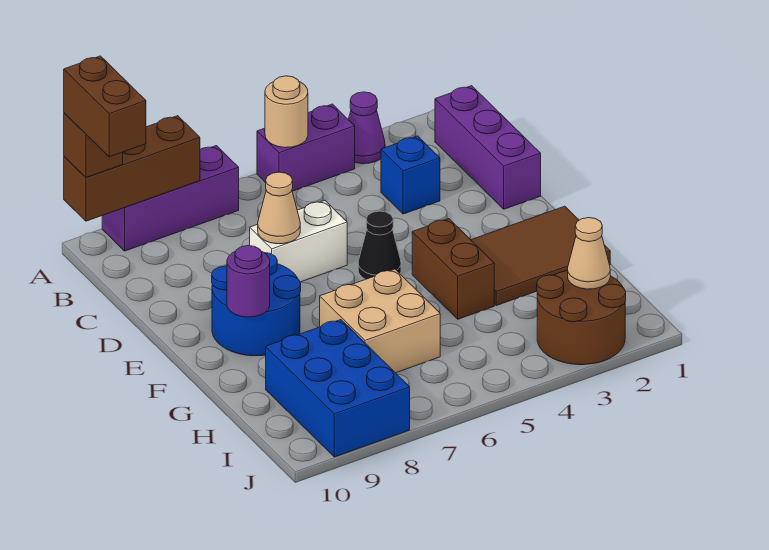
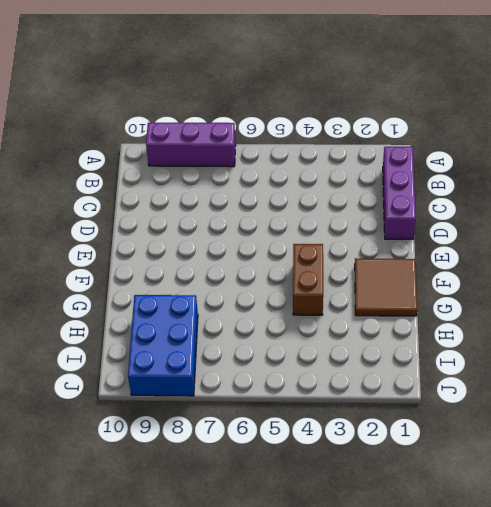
brown 2x2 tile [355,258,417,316] -> brown 2x3 tile [471,206,610,306]
none -> purple 1x1 cone [348,92,385,164]
none -> purple 1x2 brick [257,104,355,191]
none -> blue 1x1 brick [381,136,440,214]

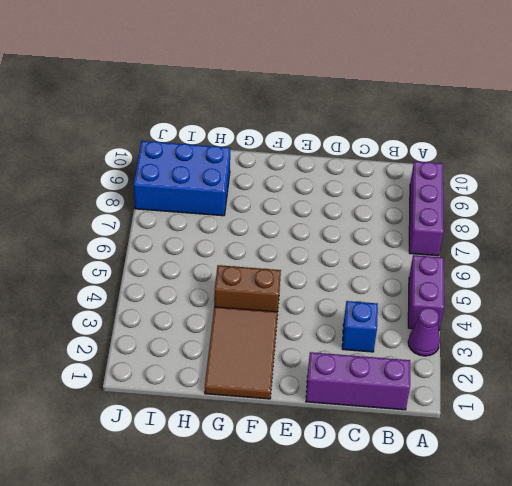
none -> white 1x2 brick [250,201,347,282]
none -> black 1x1 cone [358,211,401,279]
none -> blue 2x2 round brick [212,253,301,356]

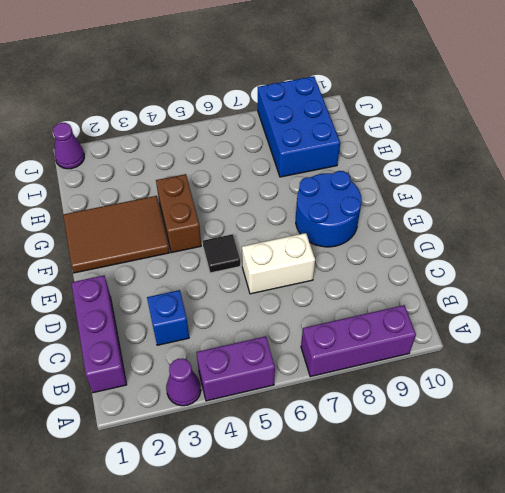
black 1x1 tile [203,234,240,273] -> black 1x1 cone [358,211,401,279]
purple 1x1 cone [53,123,84,169] -> none
none -> tan 2x2 brick [320,269,440,373]
none -> brown 2x2 round brick [537,271,626,365]
none -> tan 1x1 round brick [265,76,308,148]

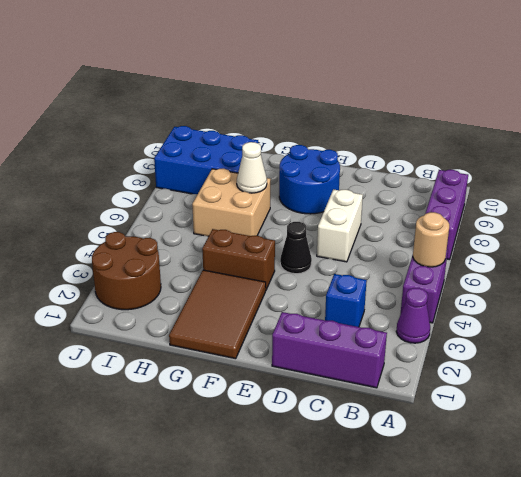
white 1x1 cone [237,142,267,193] -> none
none -> brown 1x3 brick [64,116,200,221]
none -> tan 1x1 cone [258,172,300,244]
none -> purple 1x1 round brick [227,246,270,317]

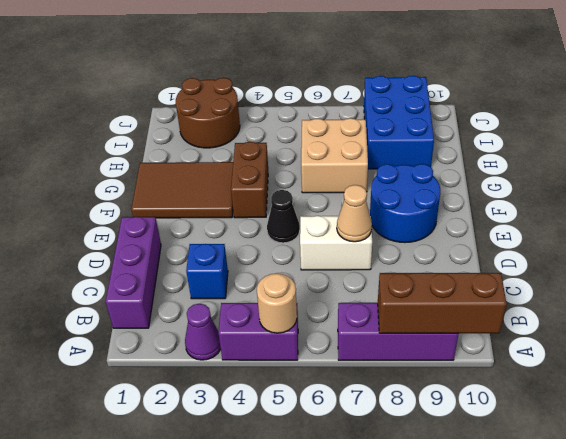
none -> purple 1x1 round brick [227,246,270,317]
none -> tan 1x1 cone [568,218,610,289]
none -> brown 1x1 brick [64,113,123,177]

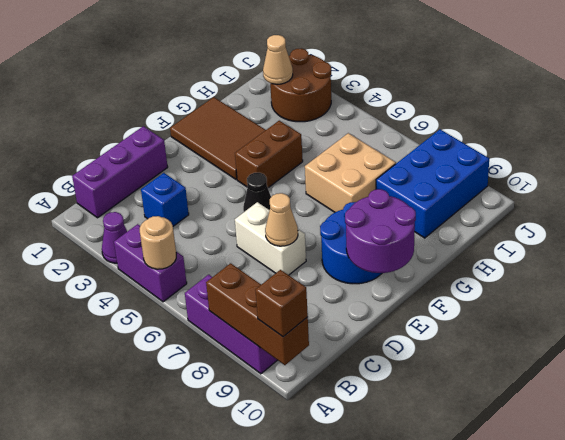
purple 2x2 round brick [345,189,416,273] -> purple 1x1 round brick [227,246,270,317]
none -> brown 1x2 brick [64,56,146,157]

